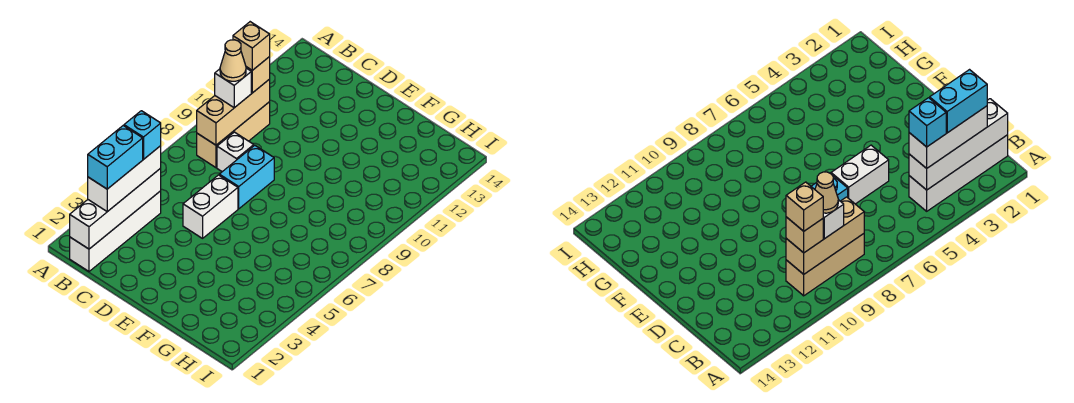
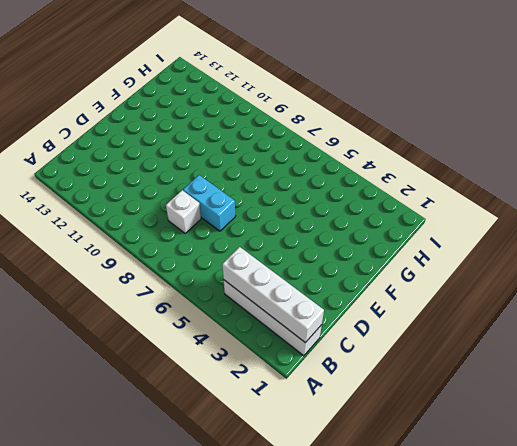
none -> tan 1x3 brick [197,102,270,168]
none -> white 1x2 brick [183,175,238,238]
none -> tan 1x3 brick [197,79,270,145]

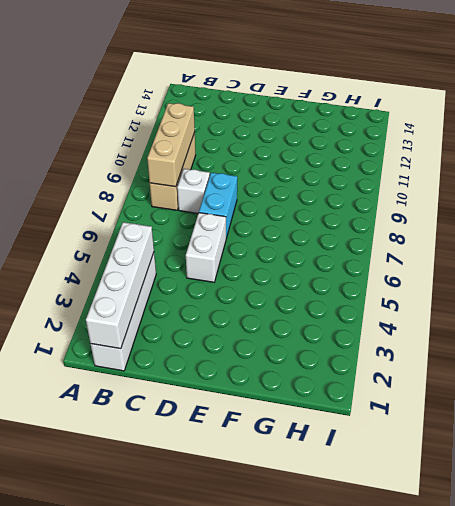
none -> white 1x3 brick [88,146,161,212]
none -> white 1x1 brick [215,68,251,108]
none -> tan 1x1 brick [246,57,270,93]

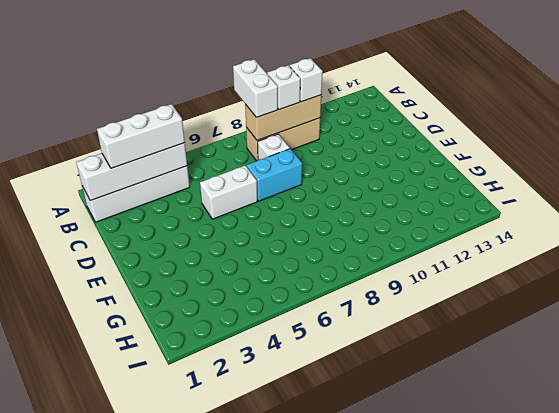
white 1x2 brick [233,59,278,117] -> none
white 1x1 brick [290,58,323,102] -> tan 1x1 brick [246,57,270,93]
none -> cyan 1x2 brick [88,126,143,189]
none -> cyan 1x1 brick [124,111,161,160]
none -> tan 1x1 cone [220,40,246,81]

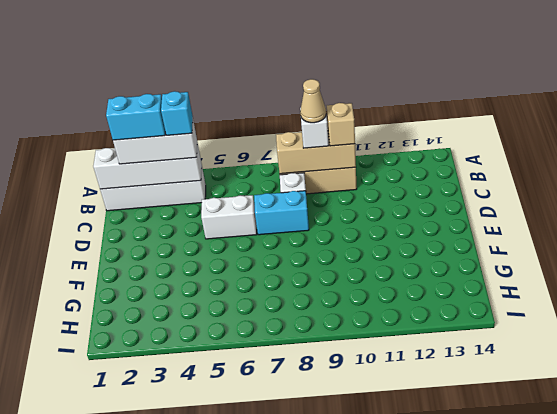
none -> tan 1x1 brick [233,22,270,70]

